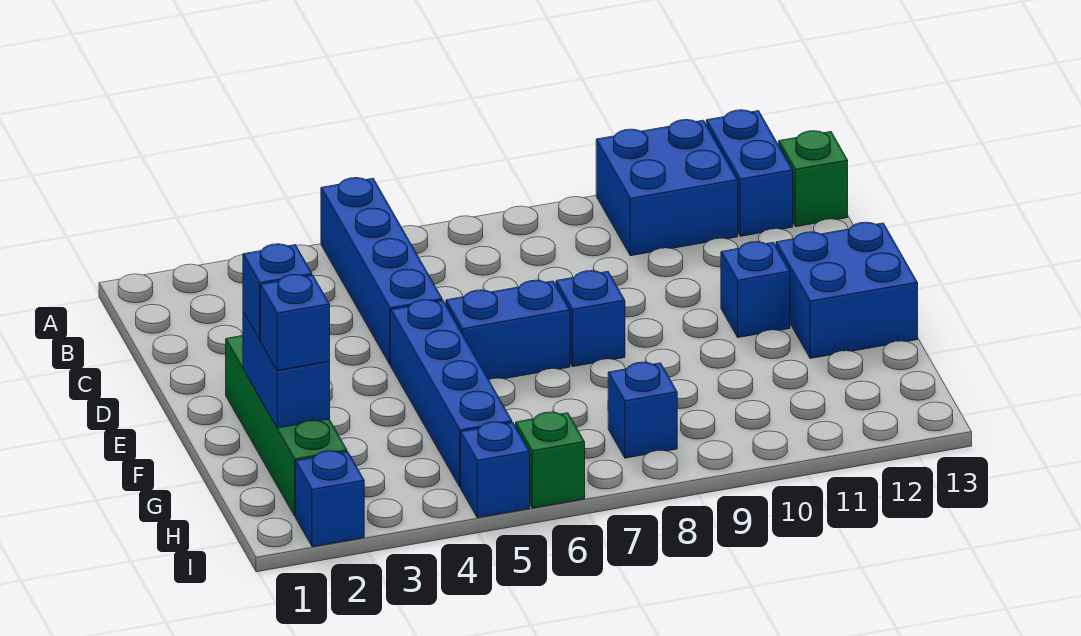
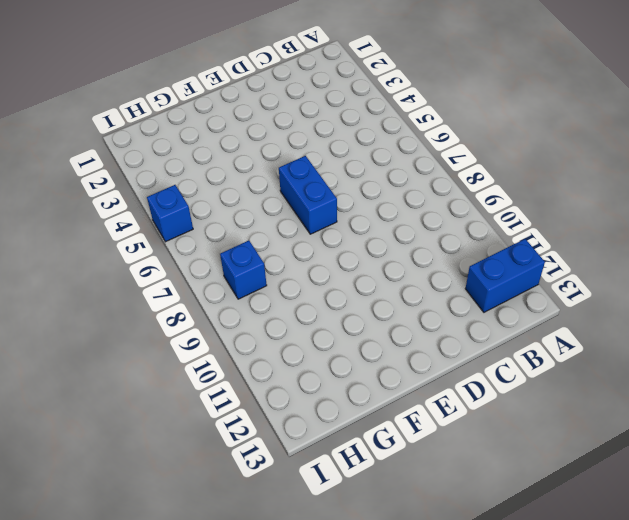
none -> blue 1x4 brick [321,178,442,365]
none -> blue 2x2 brick [596,120,738,256]
none -> green 1x1 brick [779,131,848,227]

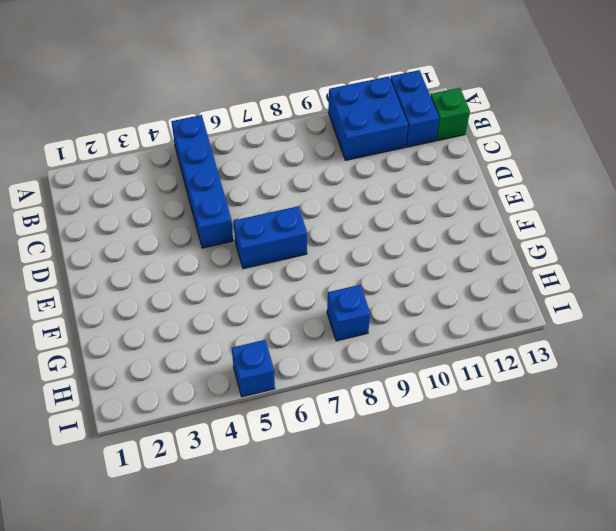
none -> green 1x4 brick [226,336,347,516]
none -> blue 1x4 brick [391,300,512,487]
none -> blue 1x1 brick [556,271,625,367]

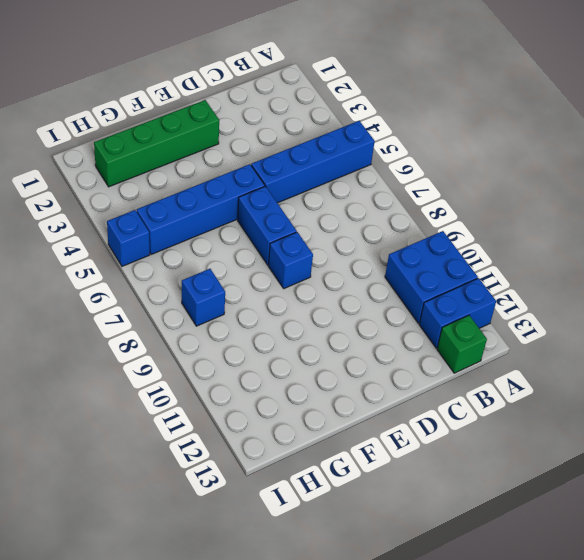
none -> blue 1x1 brick [721,242,790,338]
none -> blue 2x2 brick [776,222,918,358]
none -> blue 1x1 brick [295,451,364,547]

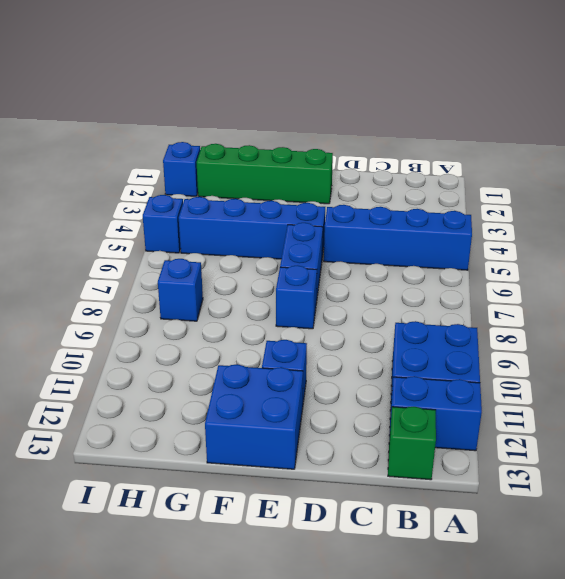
none -> green 1x1 brick [516,412,585,508]
none -> blue 1x2 brick [243,312,330,428]
none -> blue 1x1 brick [243,244,312,340]

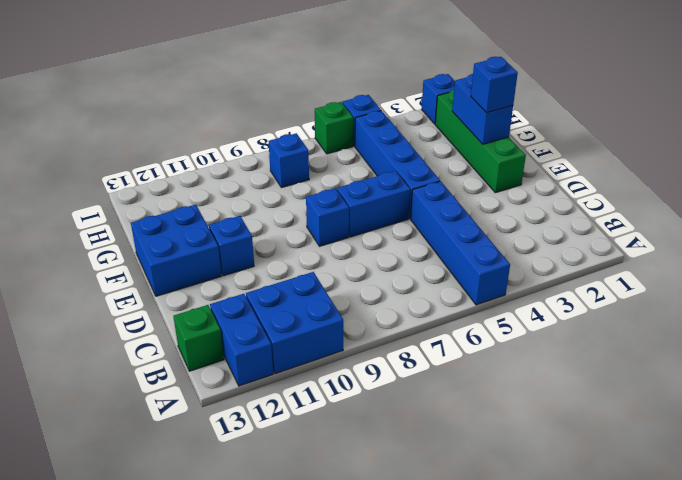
none -> blue 1x1 brick [261,275,330,370]

